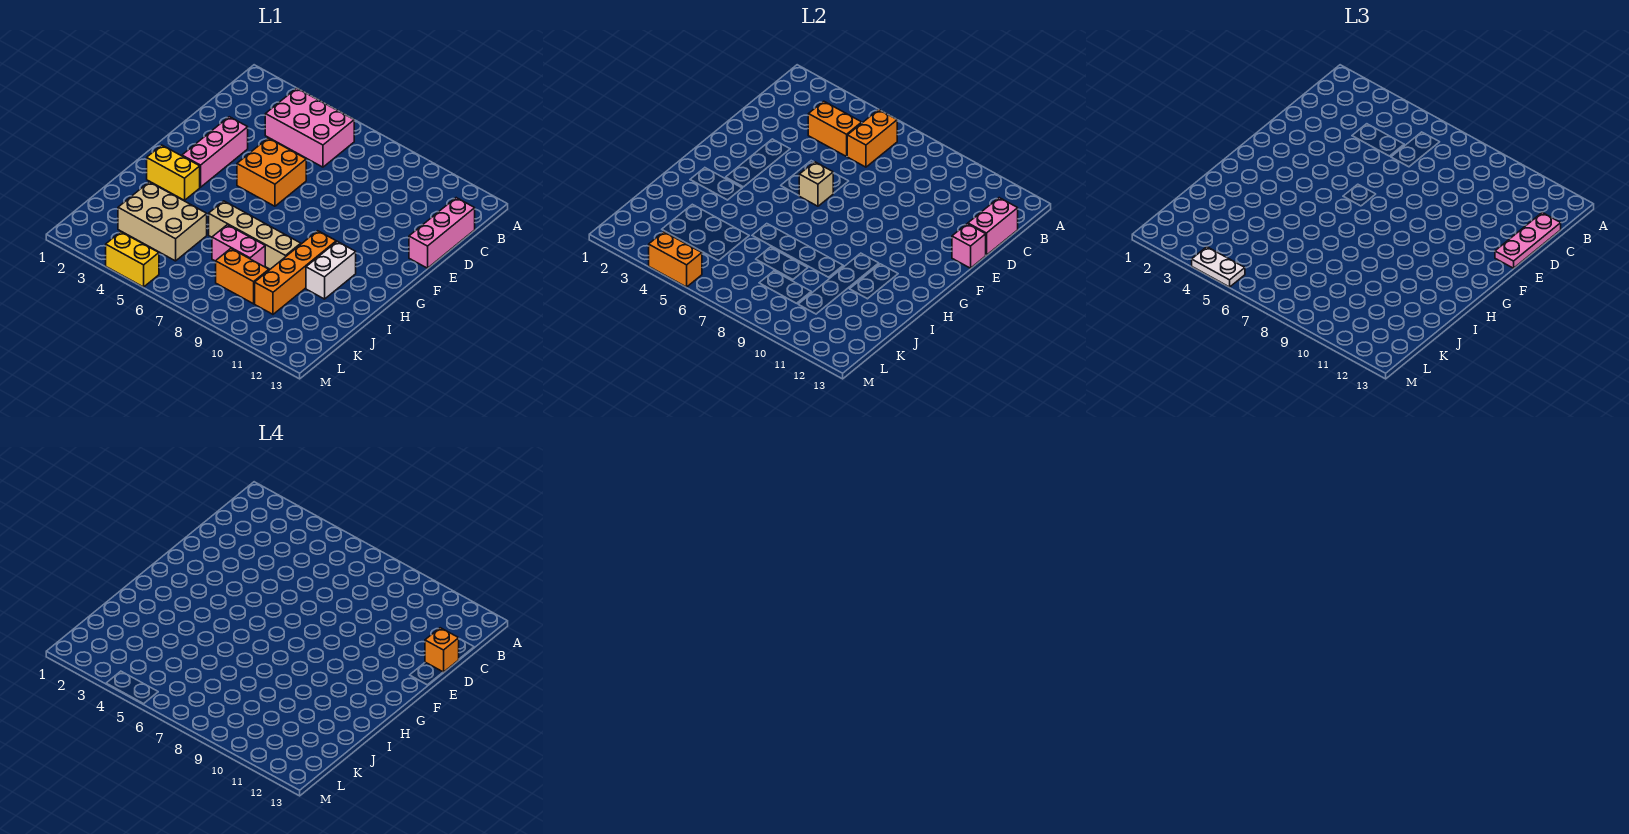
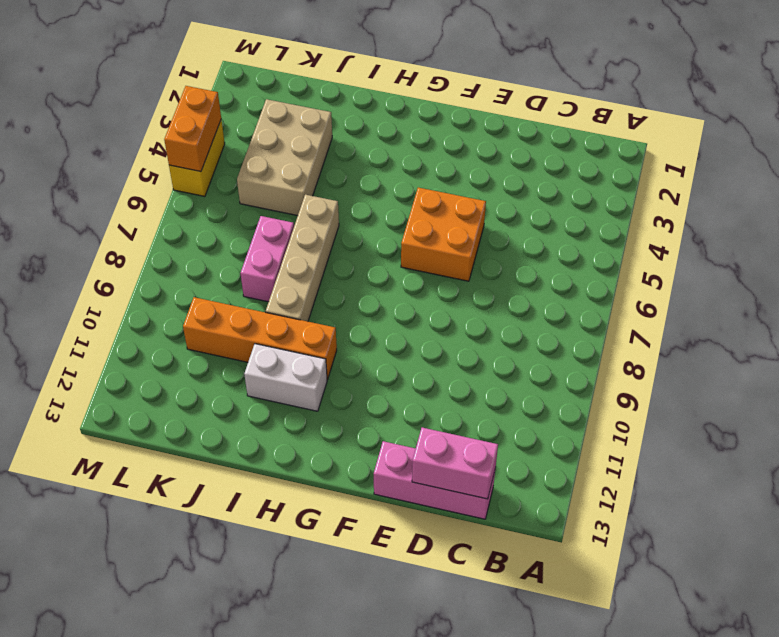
none -> pink 2x3 brick [265,88,354,167]
none -> pink 1x3 brick [182,117,248,187]
none -> yellow 1x2 brick [147,145,200,200]

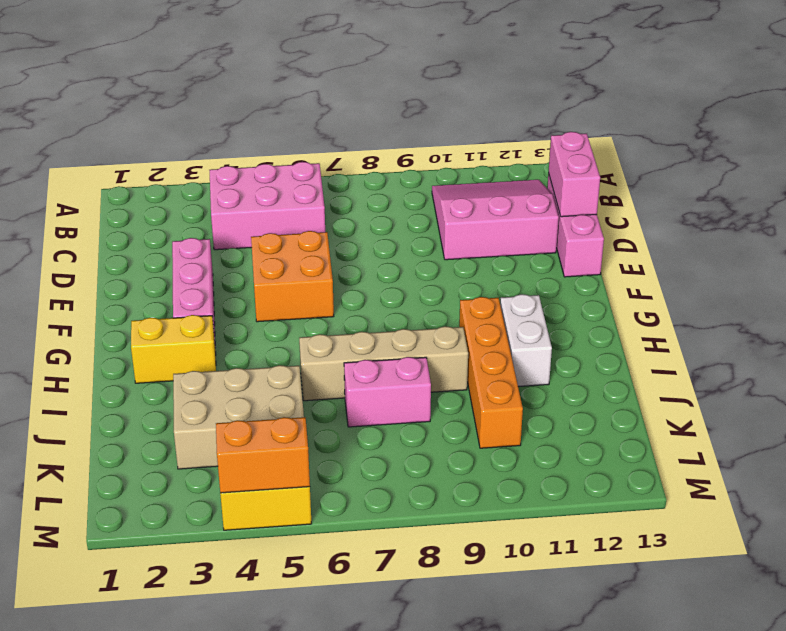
pink 3x3 slope [432,180,559,260] -> none
none -> orange 1x2 brick [216,249,269,304]
none -> orange 1x2 brick [847,110,897,167]
none -> orange 1x2 brick [808,101,862,157]

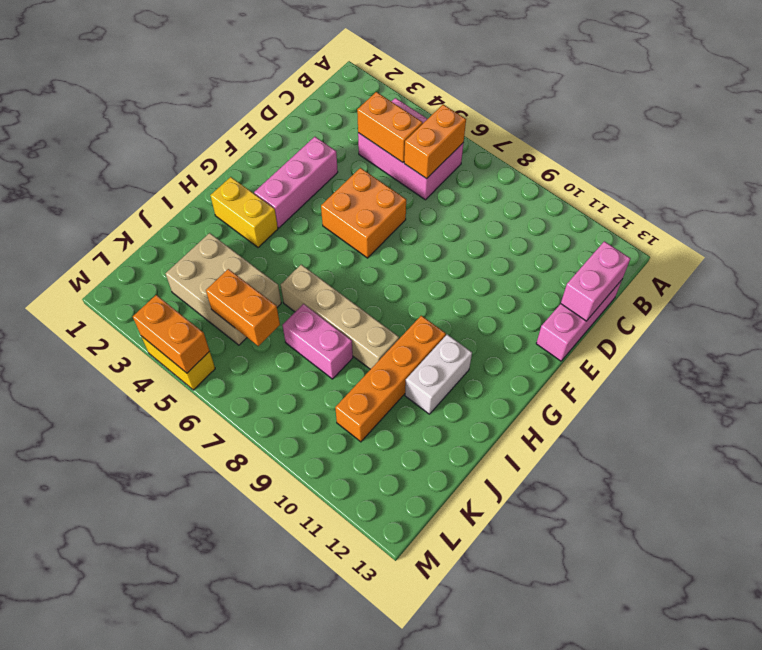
orange 1x2 brick [206,269,280,346] -> orange 1x2 brick moved to [216,249,269,304]
none -> pink 1x1 brick [952,224,986,268]
none -> tan 1x1 brick [799,162,833,206]
none -> pink 1x3 plate [1495,213,1561,268]

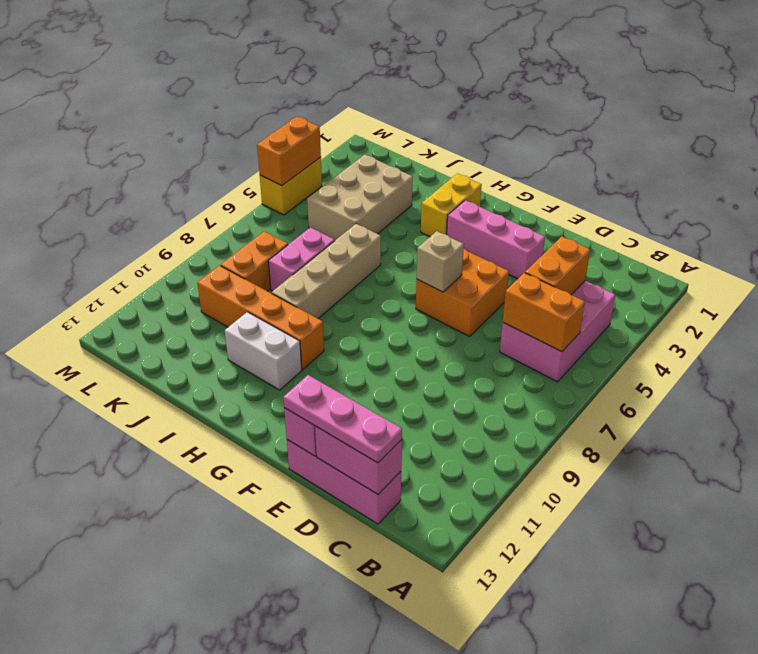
none -> white 1x2 plate [1192,247,1245,287]
none -> orange 1x1 brick [425,628,459,672]

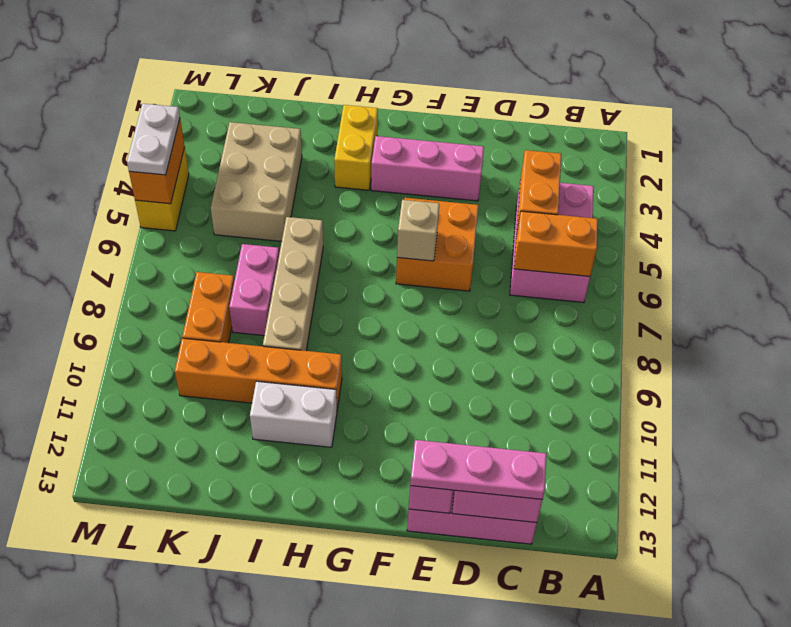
none -> orange 1x1 brick [425,628,459,672]

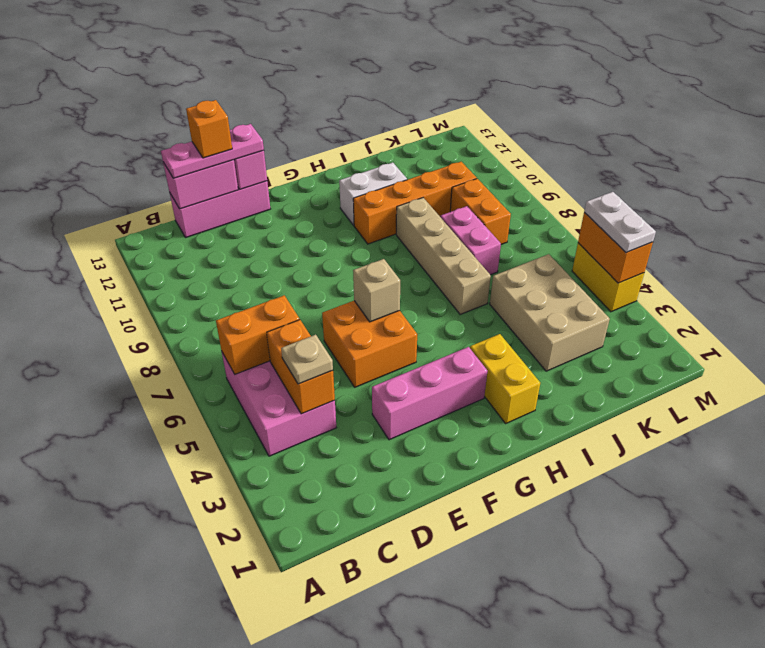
tan 1x1 plate [281,335,333,384] -> none

